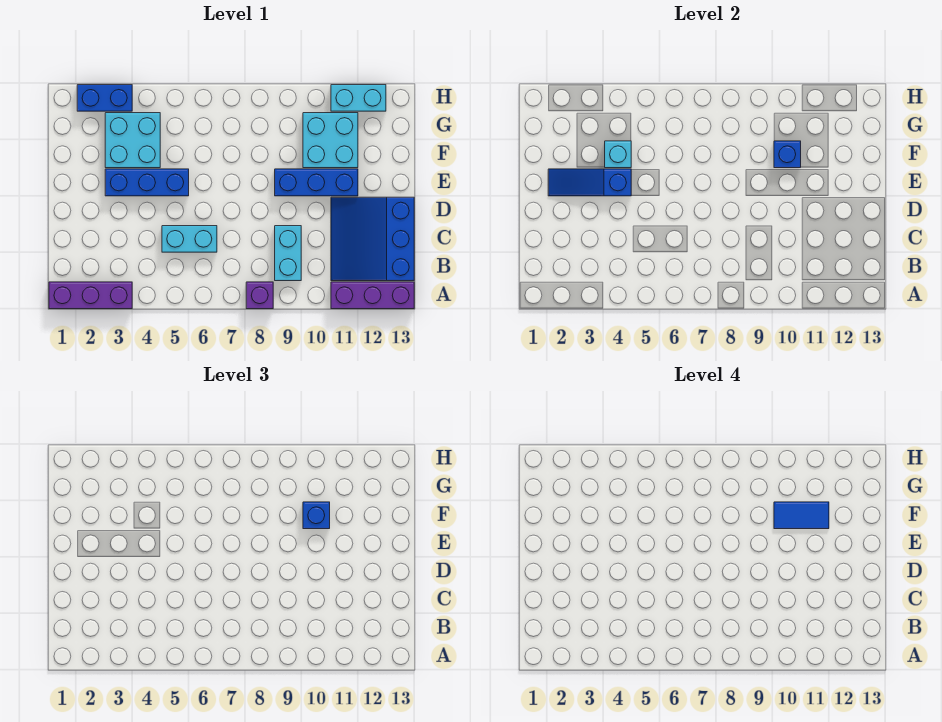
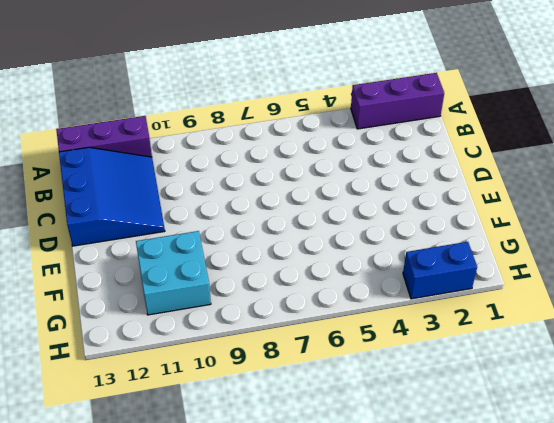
none -> purple 1x1 brick [246,282,273,309]
none -> cyan 1x2 brick [275,226,301,281]
none -> cyan 1x2 brick [162,226,217,252]

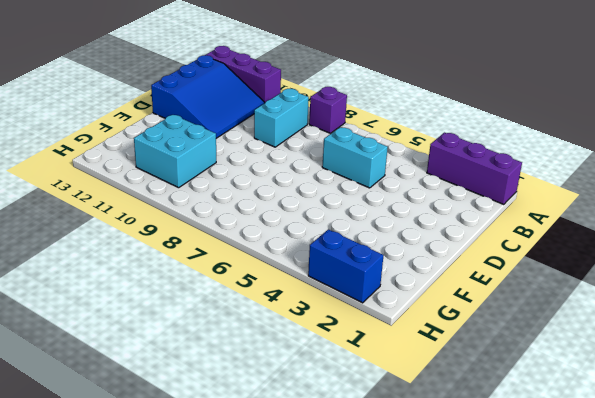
none -> blue 1x3 brick [105,169,189,196]
none -> blue 1x3 brick [275,169,358,196]
none -> cyan 2x2 brick [105,113,160,168]

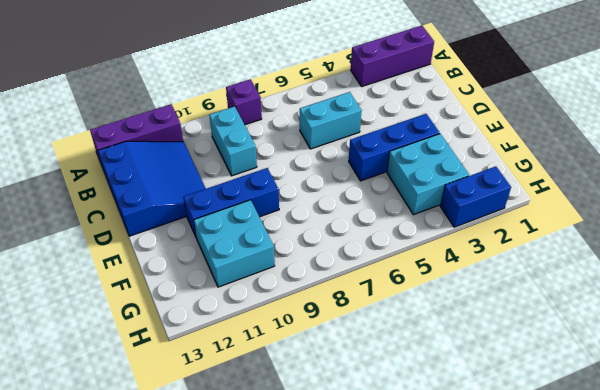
none -> cyan 1x2 brick [331,85,386,111]
none -> blue 1x3 slope [548,169,631,196]
none -> cyan 1x1 brick [605,141,631,168]

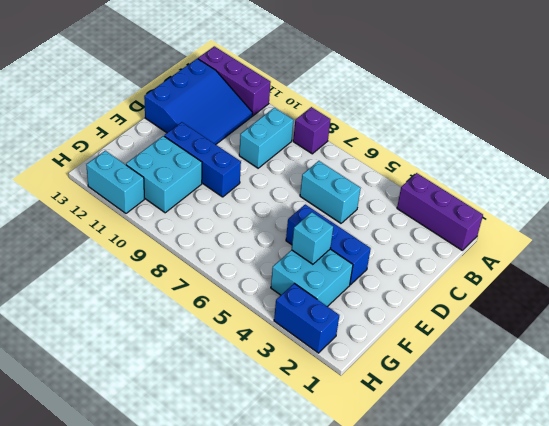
none -> blue 1x3 slope [548,169,631,196]
none -> blue 1x1 brick [774,141,801,168]
none -> blue 1x1 brick [303,502,330,529]

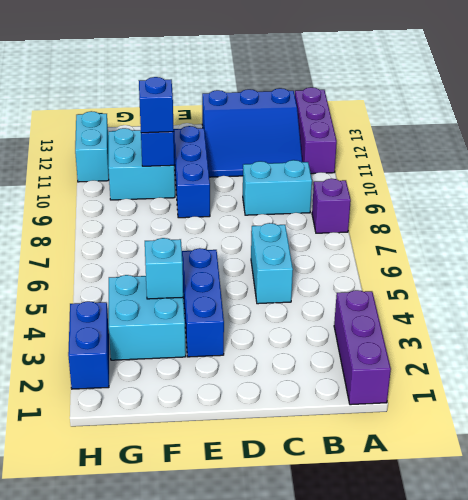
none -> blue 1x3 slope [548,169,631,196]
none -> blue 1x2 tile [774,502,829,529]

